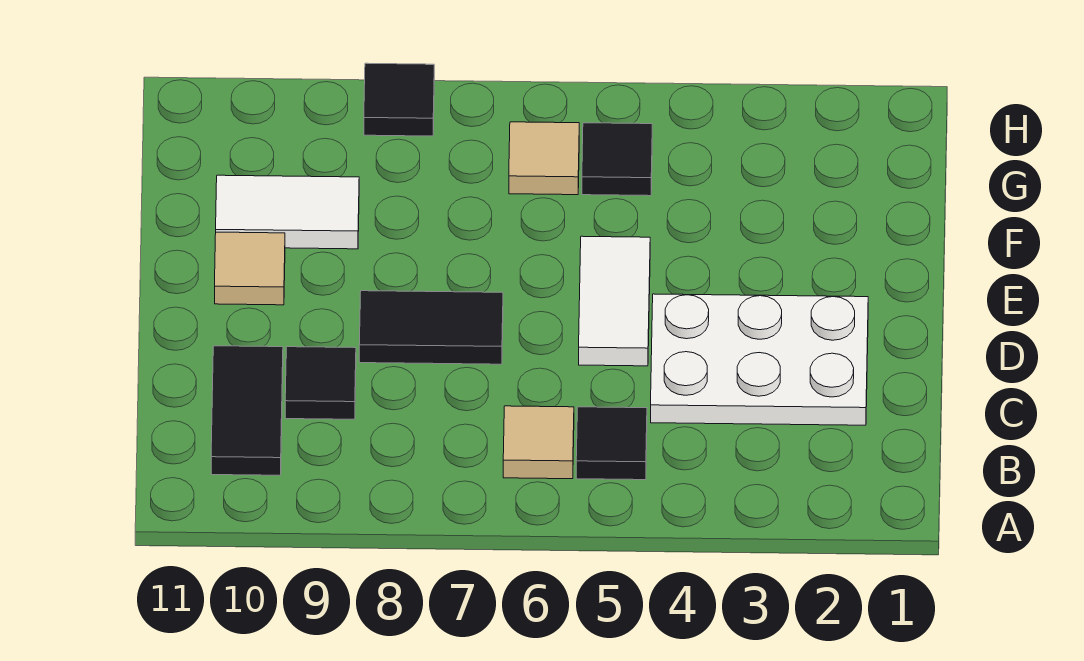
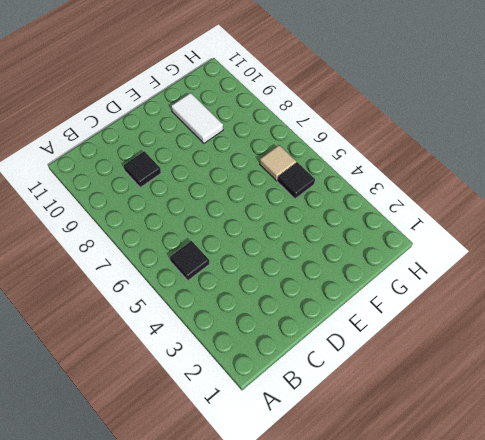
none -> tan 1x1 tile [503,406,574,479]
none -> black 1x2 tile [211,346,283,475]
none -> white 2x3 plate [651,294,868,425]

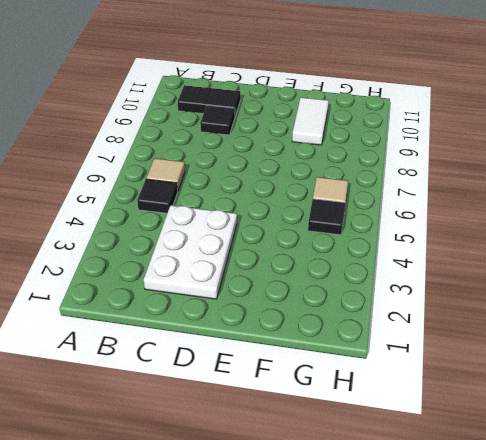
none -> white 1x2 tile [579,236,650,366]
none -> black 1x2 tile [359,291,503,364]
none -> tan 1x1 tile [215,232,285,305]

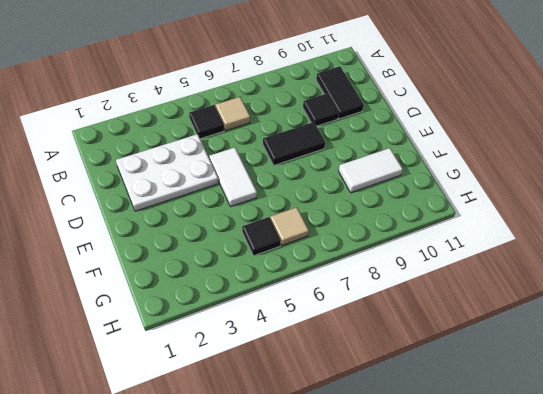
none -> tan 1x1 tile [215,232,285,305]
none -> black 1x1 tile [364,63,434,136]

